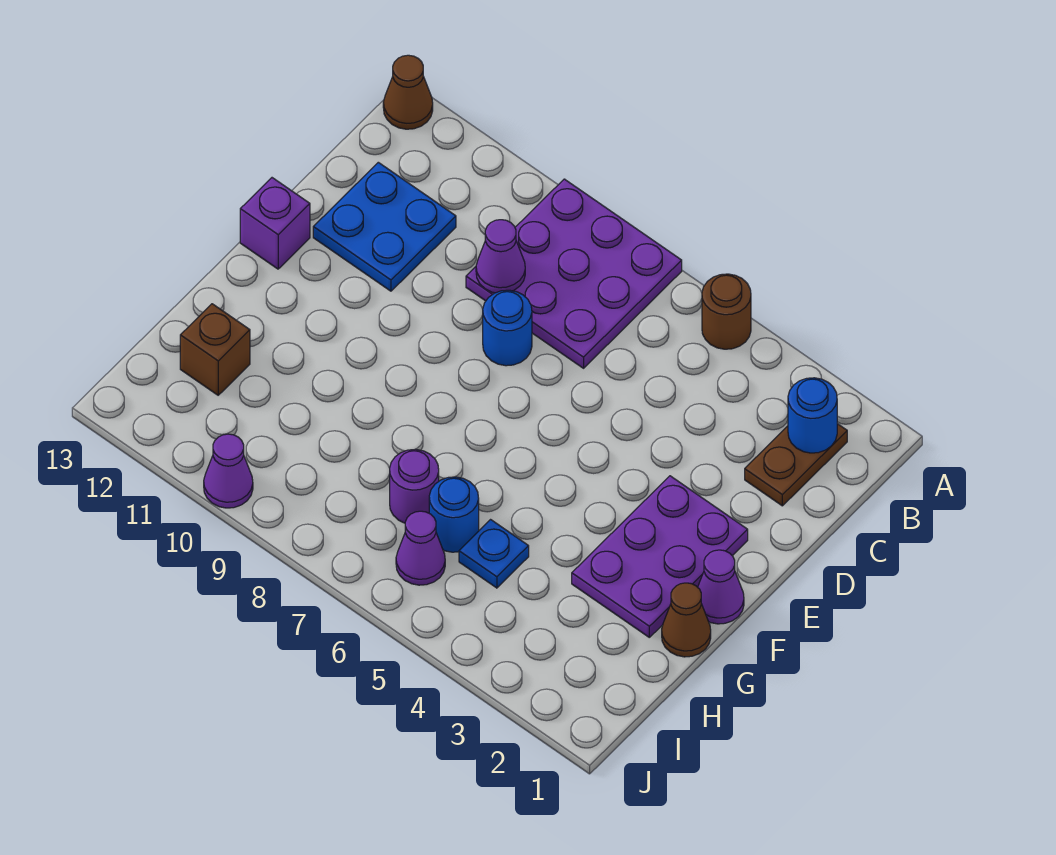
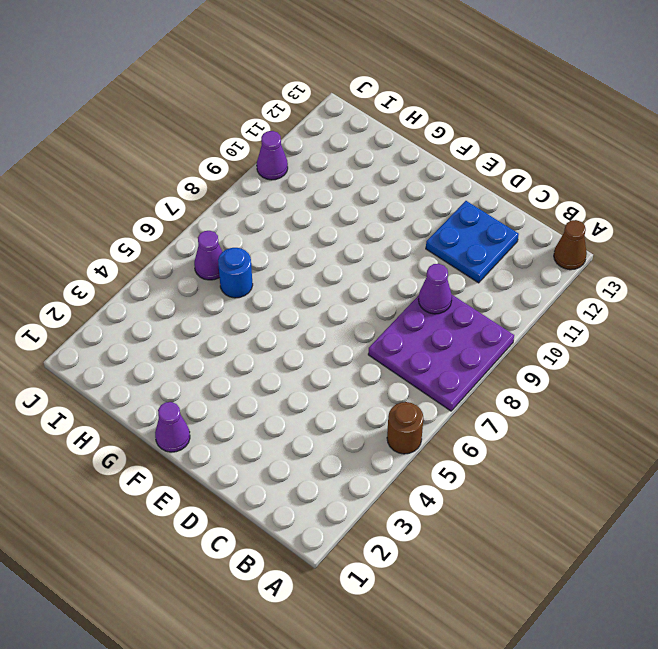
none -> brown 1x2 plate [745,424,847,506]
none -> blue 1x1 round brick [483,290,532,366]
none -> purple 2x3 plate [572,476,748,637]

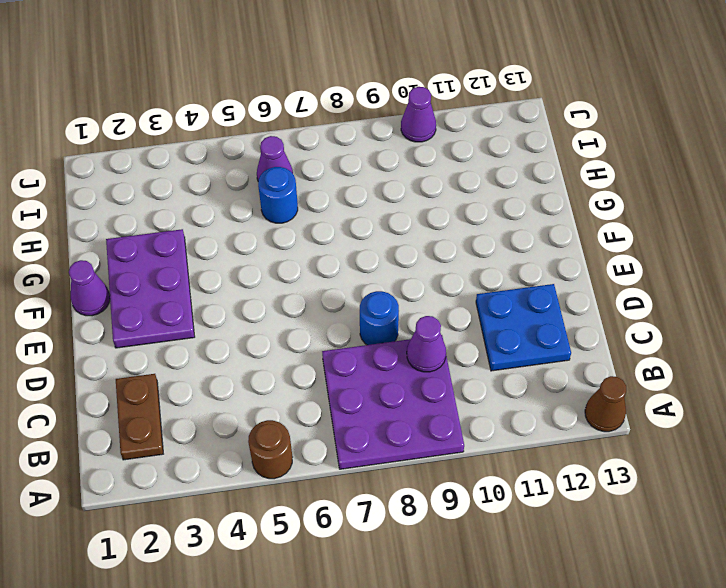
none -> purple 1x1 brick [240,178,310,269]
none -> brown 1x1 cone [662,583,711,657]
none -> blue 1x1 plate [459,520,529,588]

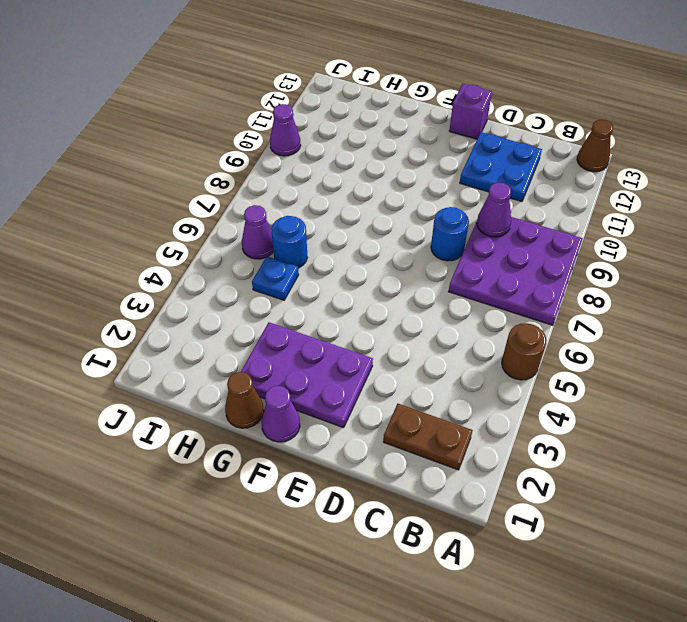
none -> purple 1x1 round brick [390,449,439,523]
none -> brown 1x1 brick [180,304,250,395]
none -> blue 1x1 round brick [788,378,837,453]

